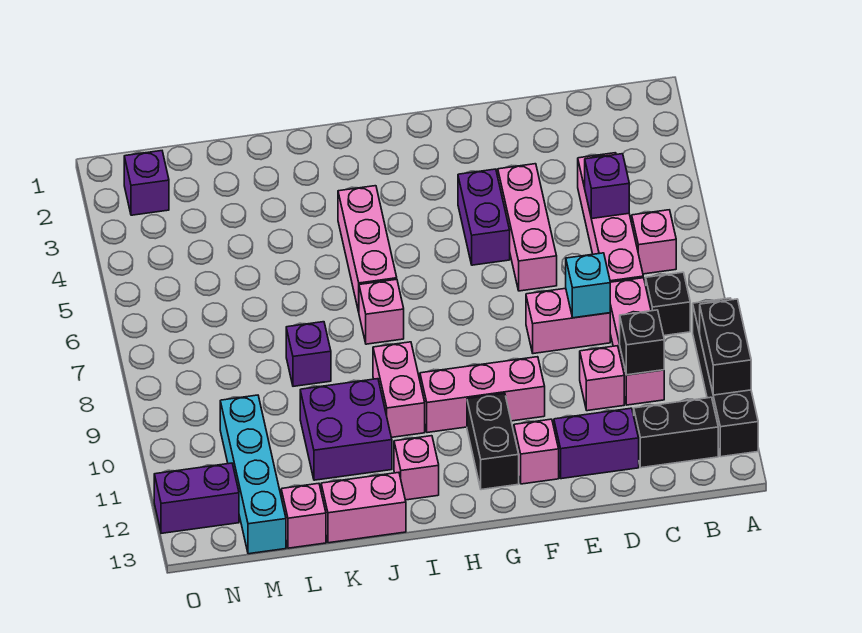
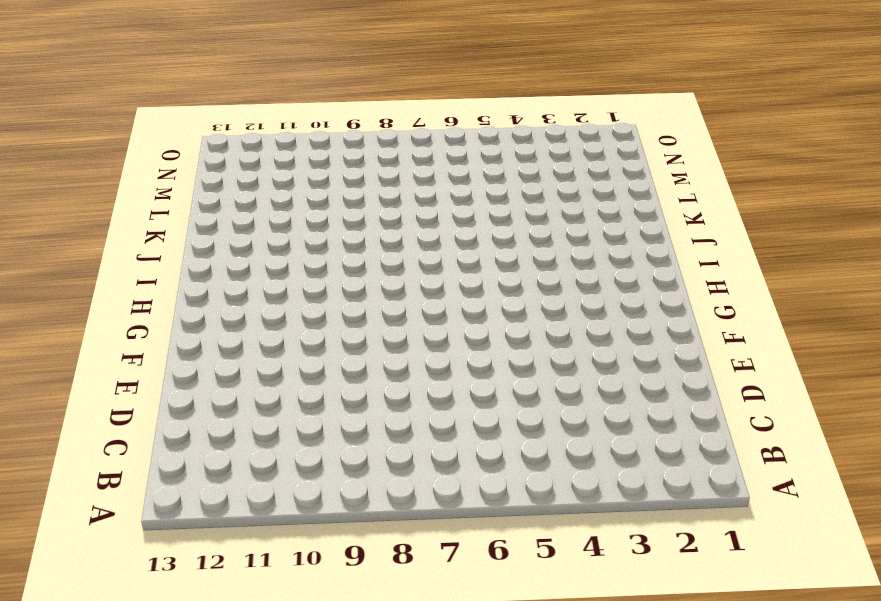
none -> black 1x4 brick [693,298,758,457]
none -> pink 1x1 brick [632,210,676,274]
none -> black 1x1 brick [646,272,690,336]

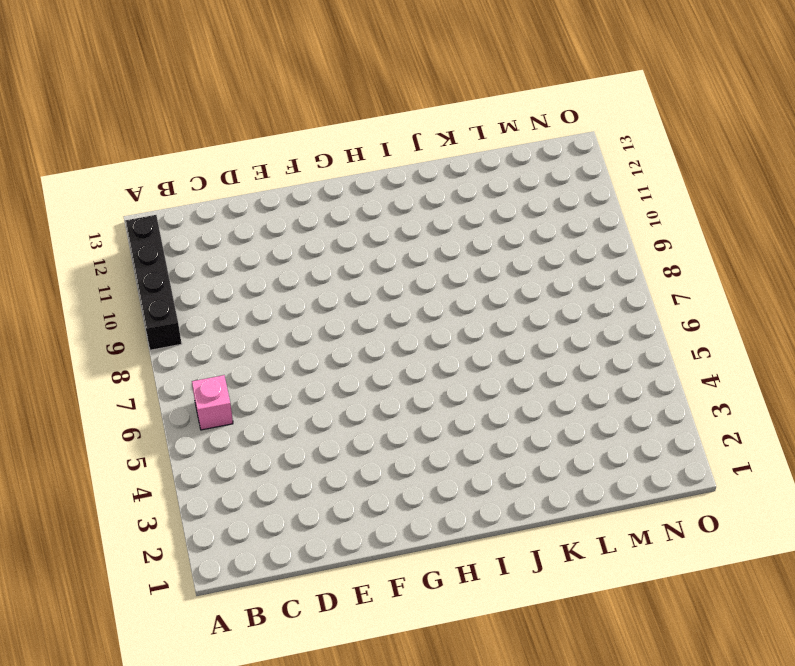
none -> black 1x1 brick [646,272,690,336]
none -> black 1x2 brick [634,397,718,468]
none -> pink 1x4 brick [578,153,643,282]

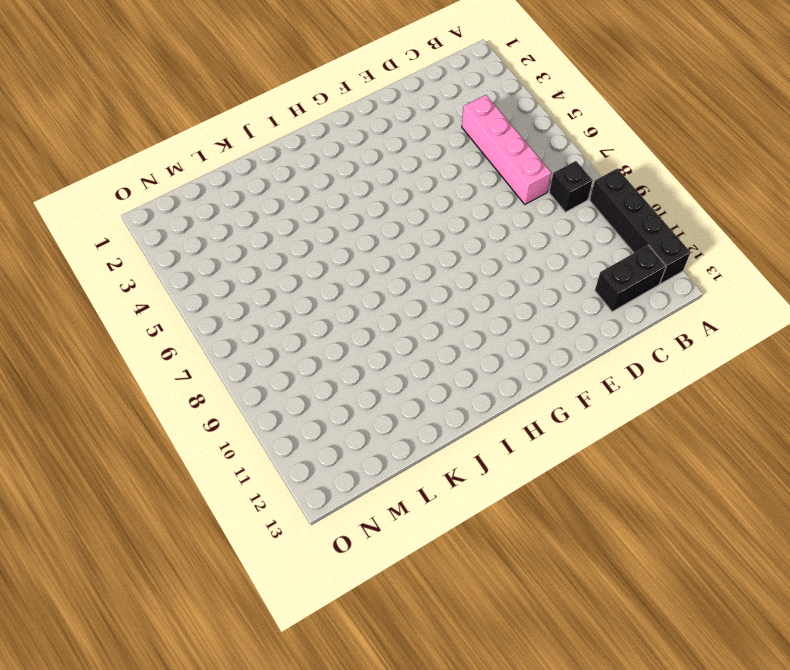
none -> pink 1x1 brick [632,210,676,274]
none -> pink 1x3 brick [610,278,664,405]
none -> pink 1x2 brick [526,288,610,354]

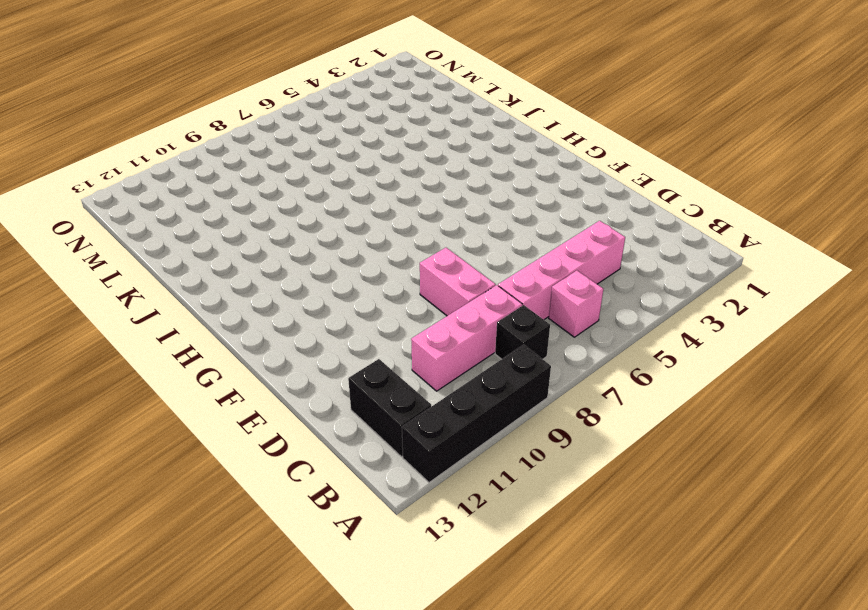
none -> pink 1x1 brick [580,346,624,411]
none -> purple 1x2 brick [554,408,639,479]
none -> pink 1x3 brick [498,164,557,291]

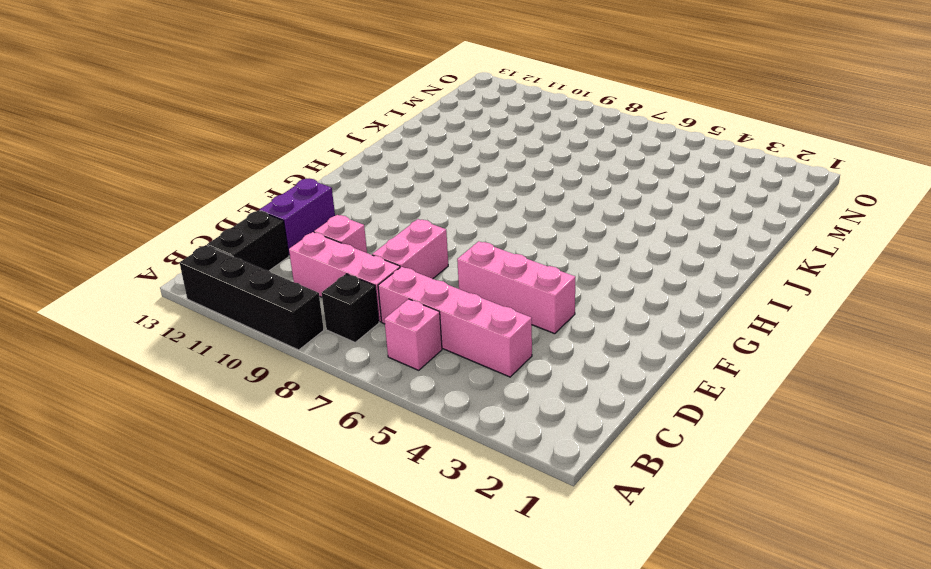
none -> purple 1x2 brick [458,169,510,265]
none -> pink 1x3 brick [420,357,545,433]
none -> pink 1x1 brick [514,419,559,484]

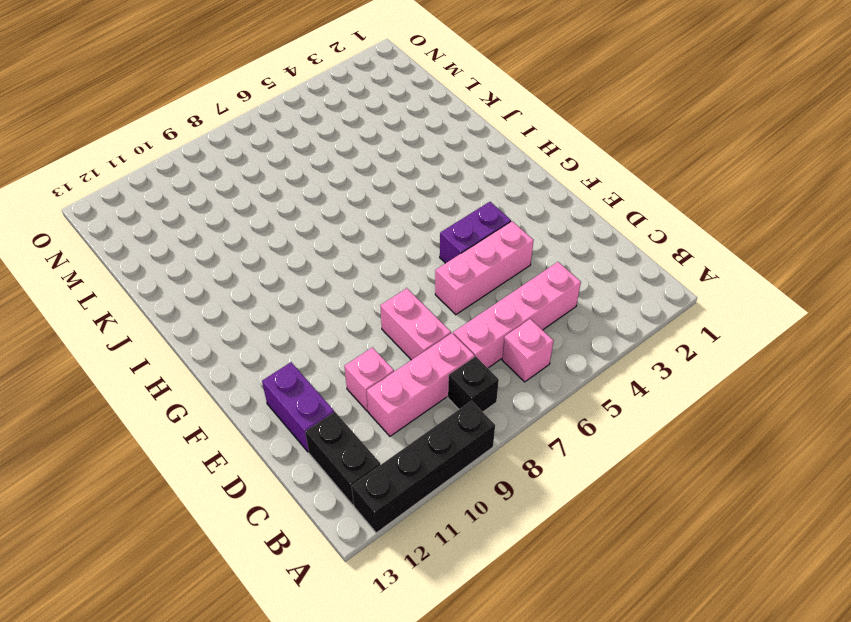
none -> pink 1x3 brick [420,357,545,433]
none -> pink 1x1 brick [514,419,559,484]
none -> black 1x2 brick [467,393,519,490]

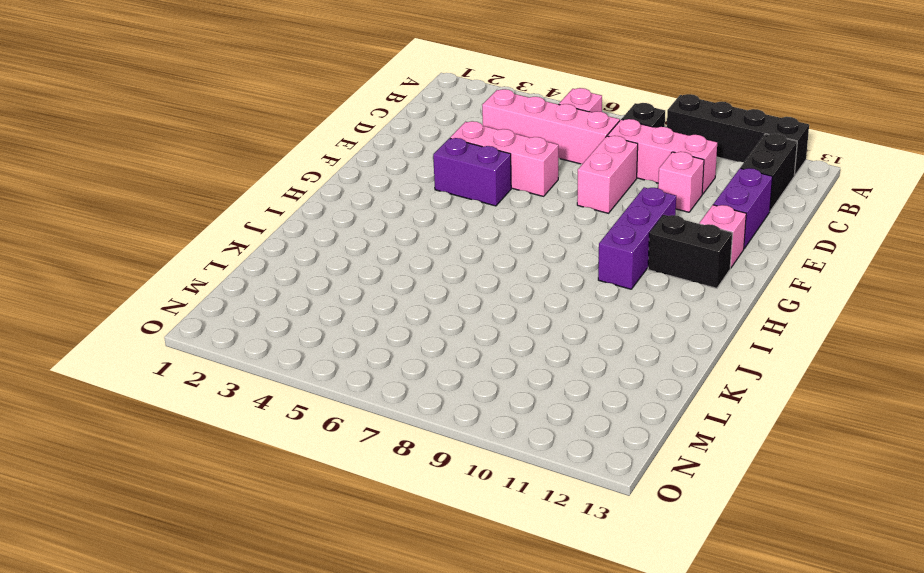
purple 1x3 brick [598,187,676,289] -> pink 1x3 brick [420,357,545,433]
none -> pink 1x3 brick [338,186,397,312]
none -> pink 1x1 brick [359,279,404,344]
none -> pink 1x2 brick [373,342,425,437]

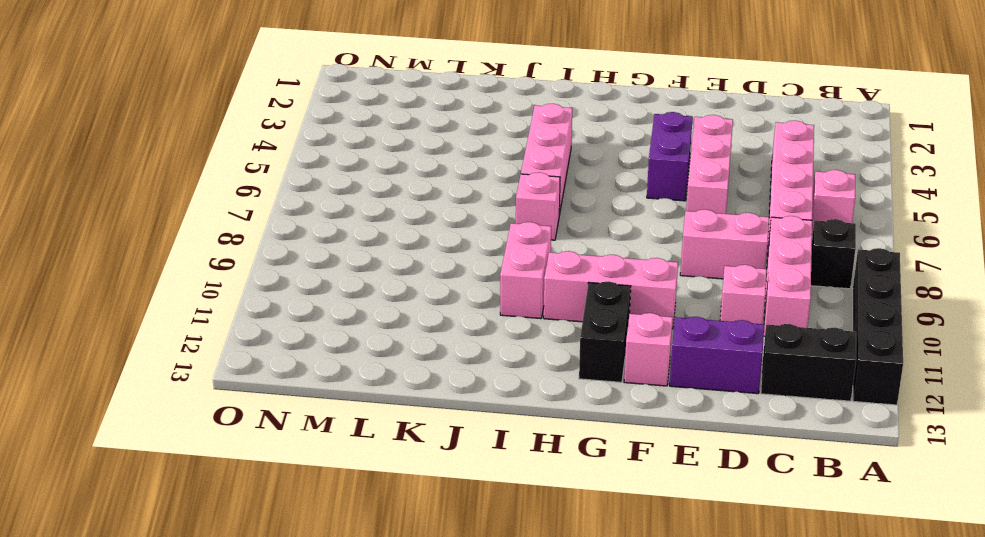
none -> pink 1x1 brick [394,436,439,500]
none -> purple 2x2 brick [300,379,392,480]
none -> pink 1x2 brick [321,472,406,543]

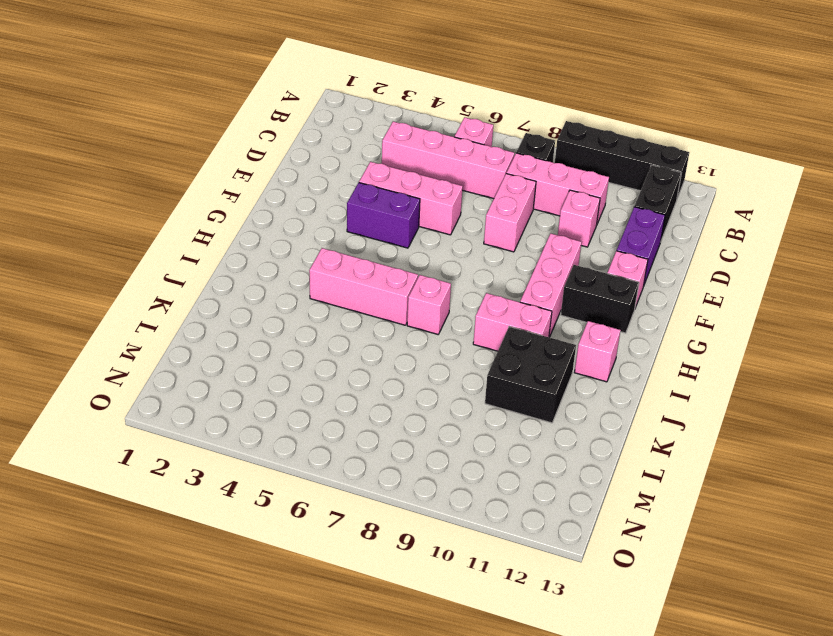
black 2x2 brick [485,326,576,423] -> purple 2x2 brick [300,379,392,480]
none -> pink 1x2 brick [321,472,406,543]
none -> purple 1x1 brick [286,322,331,386]
none -> pink 1x1 brick [281,483,326,548]

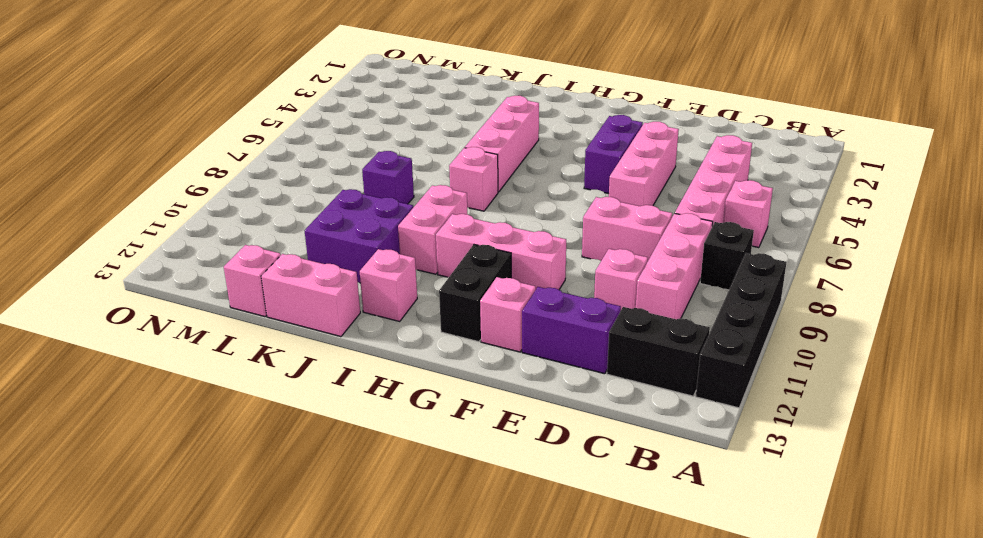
none -> cyan 1x4 brick [220,395,286,554]
none -> purple 1x1 brick [124,151,169,215]
none -> purple 1x2 brick [154,463,239,533]

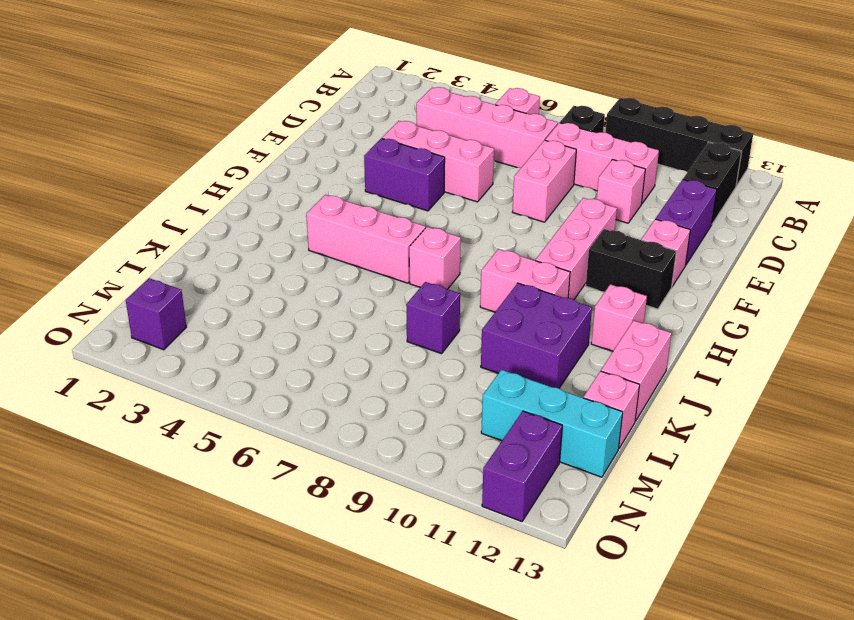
cyan 1x3 brick [481,370,623,477] -> cyan 1x4 brick [220,395,286,554]
none -> black 1x2 brick [700,299,751,395]
none -> purple 1x1 brick [585,154,629,219]
none -> black 1x1 brick [620,310,664,375]

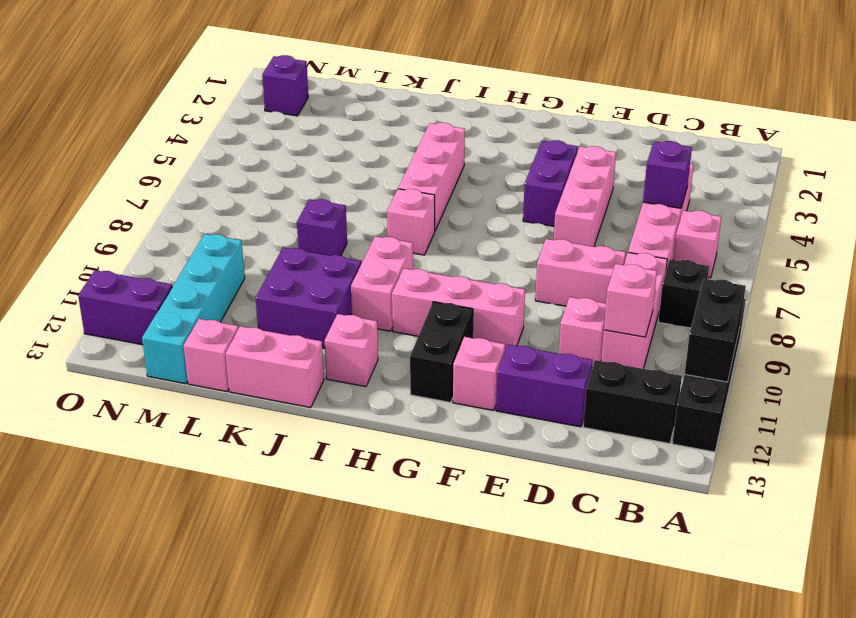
pink 1x1 brick [604,264,657,337] -> black 1x1 brick [620,310,664,375]
none -> cyan 1x1 brick [566,253,610,318]

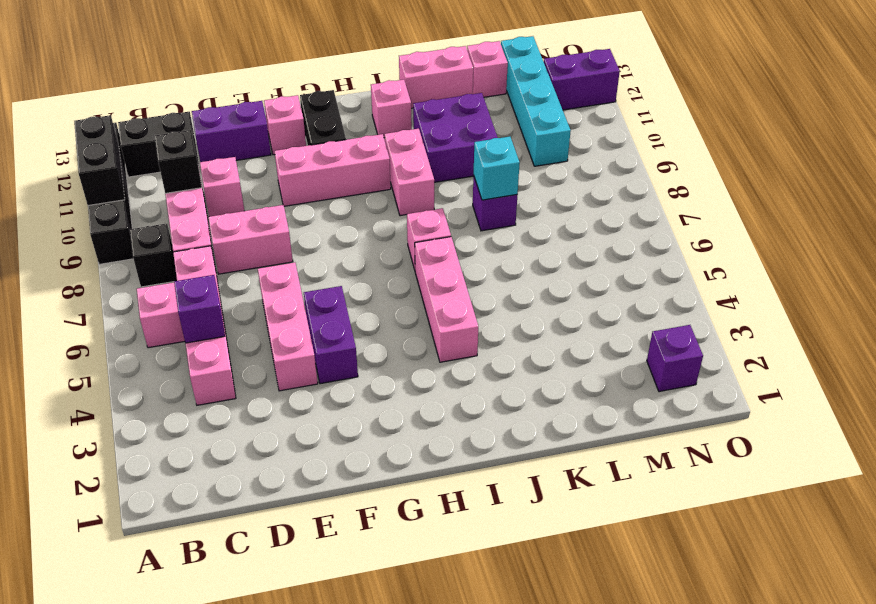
cyan 1x1 brick [474,137,520,200] -> cyan 1x1 brick moved to [566,253,610,318]

